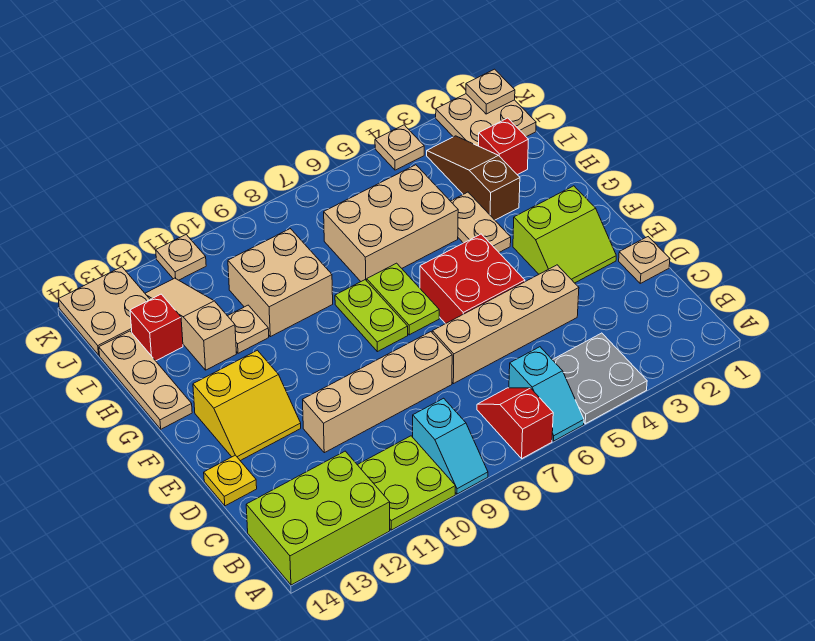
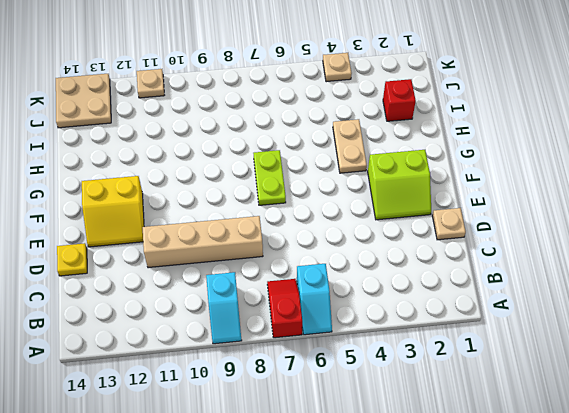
none -> grey 2x2 plate [553,333,647,424]
none -> lime 2x2 plate [358,436,456,530]
none -> lime 2x3 brick [246,451,390,585]

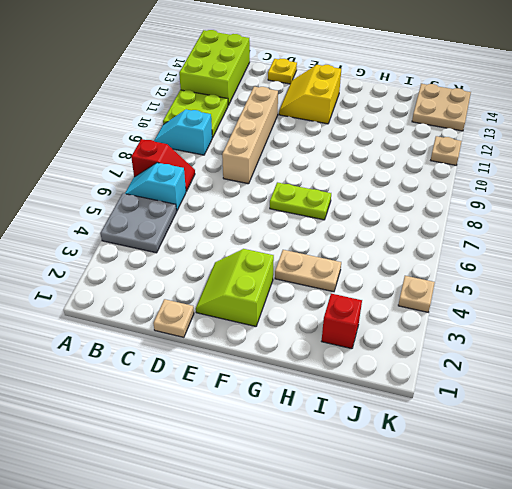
none -> tan 1x4 brick [432,265,579,384]
none -> red 2x2 brick [420,234,525,324]
none -> lime 1x2 plate [335,280,408,352]

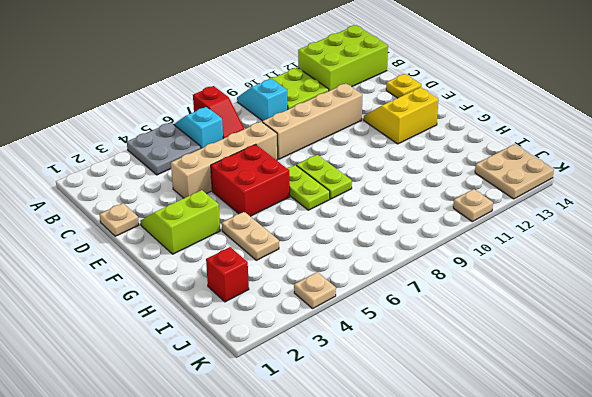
none -> tan 1x3 plate [99,331,192,429]
none -> brown 1x3 slope [427,136,520,220]
none -> tan 2x3 brick [324,165,458,281]

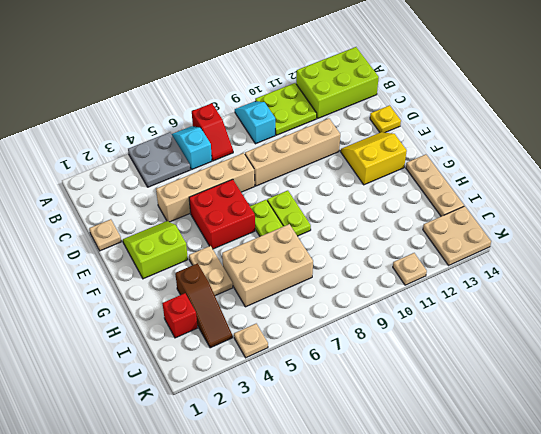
none -> tan 2x2 brick [228,229,333,337]
none -> tan 1x1 plate [228,305,269,353]
none -> tan 1x3 slope [145,278,236,370]

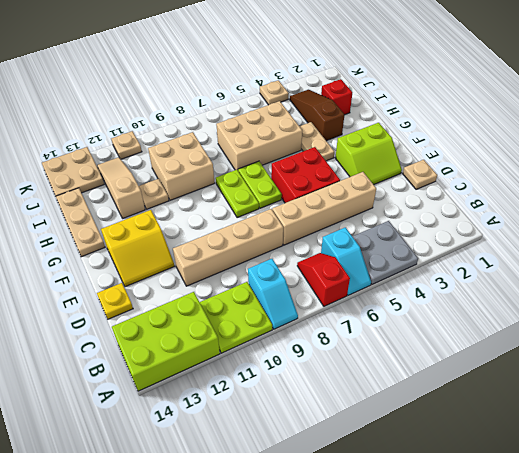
none -> red 1x1 brick [130,294,183,361]
none -> tan 2x2 plate [436,94,536,146]
none -> tan 1x1 plate [466,69,515,114]

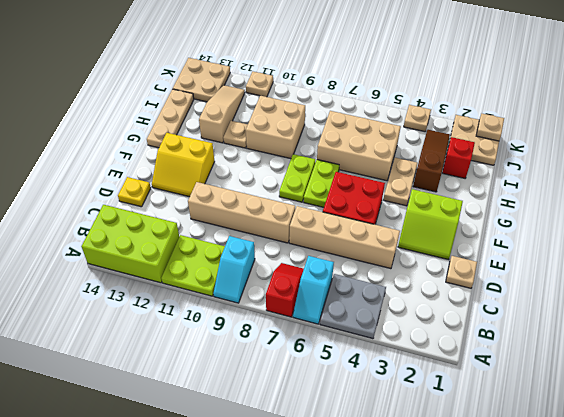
none -> red 1x1 brick [130,294,183,361]

